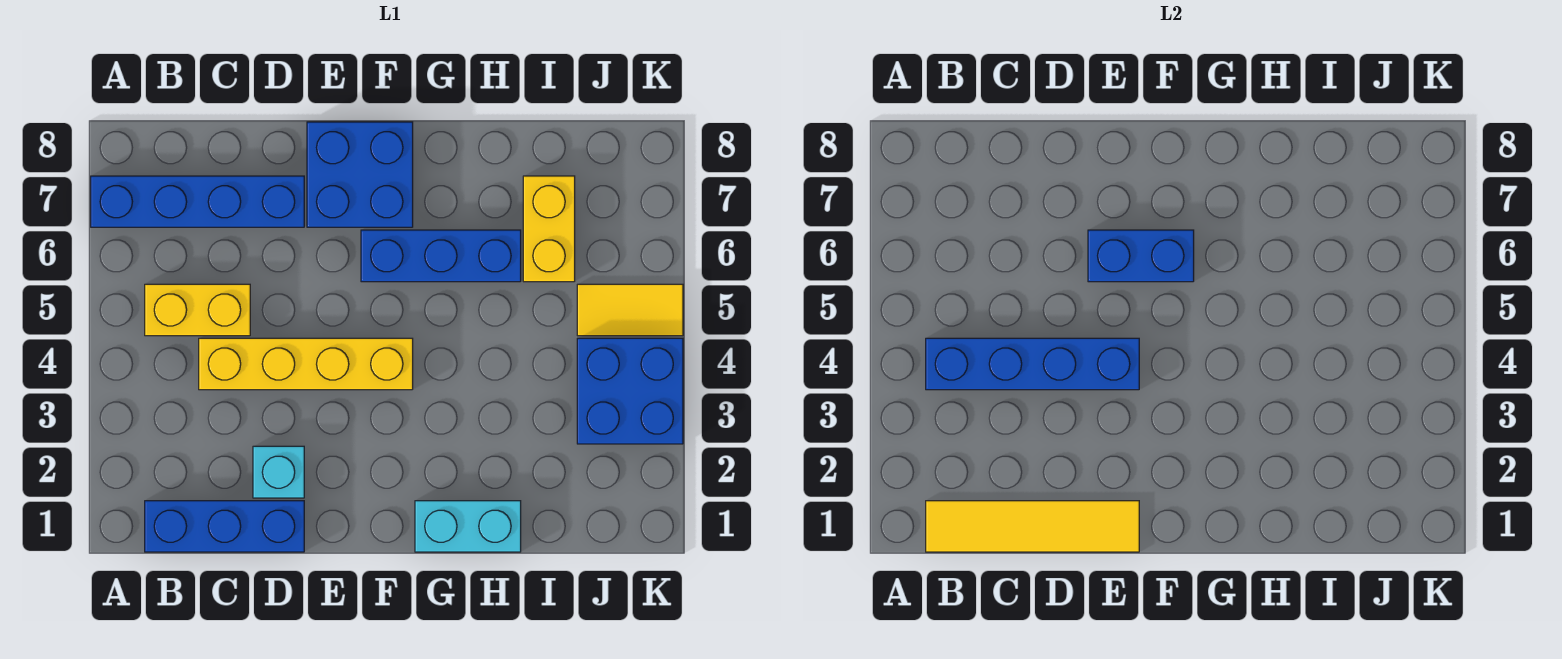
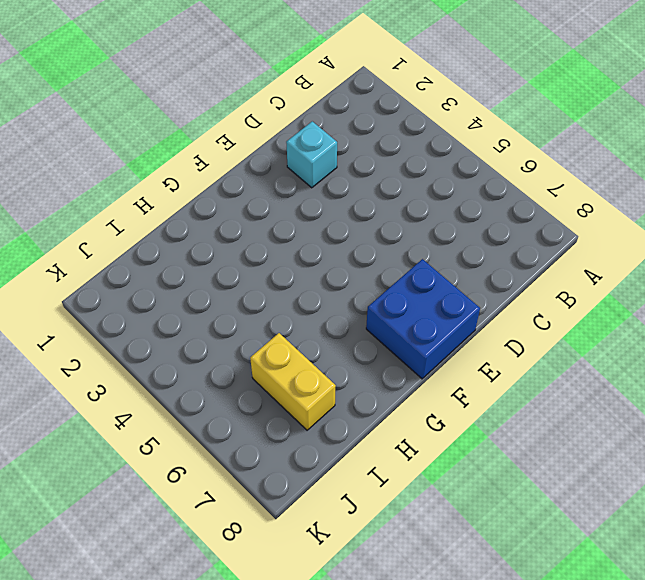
none -> blue 1x4 brick [91,176,304,227]
none -> blue 1x3 brick [145,501,304,552]
none -> yellow 1x2 brick [145,284,250,336]

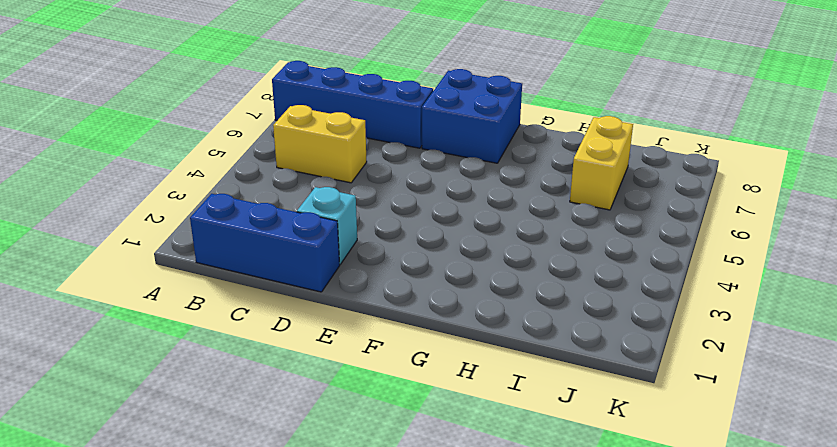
none -> yellow 1x4 brick [199,338,413,390]
none -> blue 1x3 brick [361,230,521,282]
none -> cyan 1x2 brick [415,501,521,552]

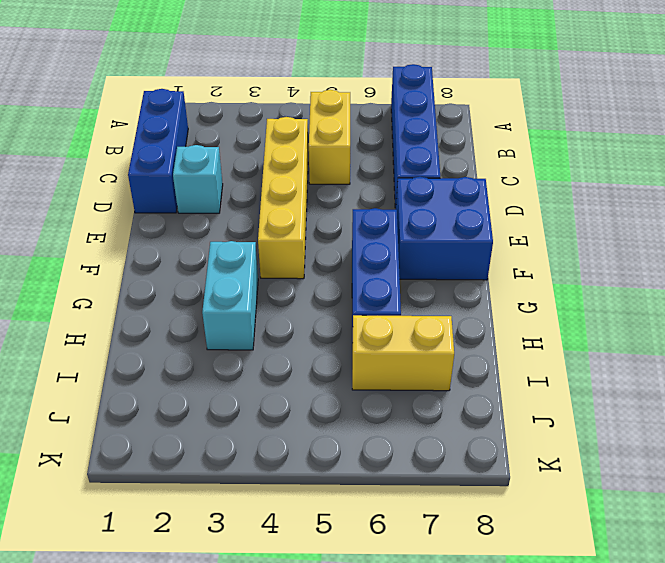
cyan 1x2 brick [202,241,258,350] -> cyan 1x2 brick moved to [415,501,521,552]
none -> blue 2x2 brick [577,338,683,444]
none -> yellow 1x2 tile [577,284,683,336]
none -> yellow 1x4 tile [926,501,1139,552]

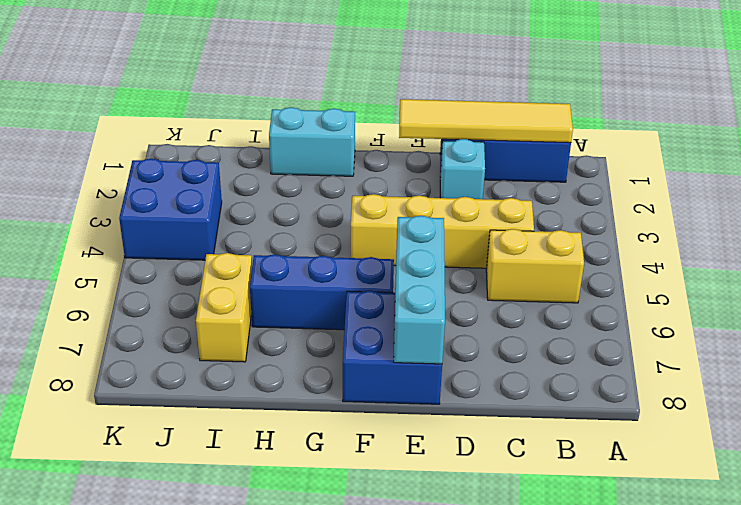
cyan 1x3 brick [394,216,445,364] -> blue 1x2 brick [1088,230,1194,282]
none -> blue 1x4 brick [91,176,304,227]
none -> yellow 1x2 tile [577,284,683,336]
none -> blue 1x4 brick [926,338,1139,390]

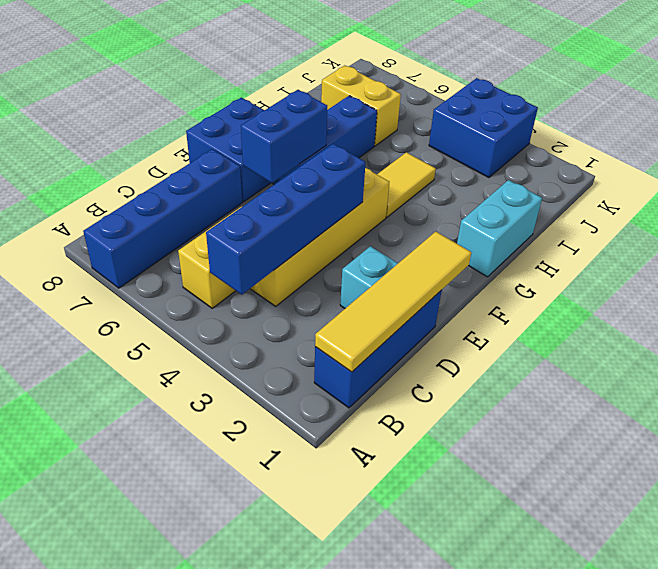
yellow 1x2 tile [377,152,436,217] -> yellow 1x2 tile moved to [577,284,683,336]

